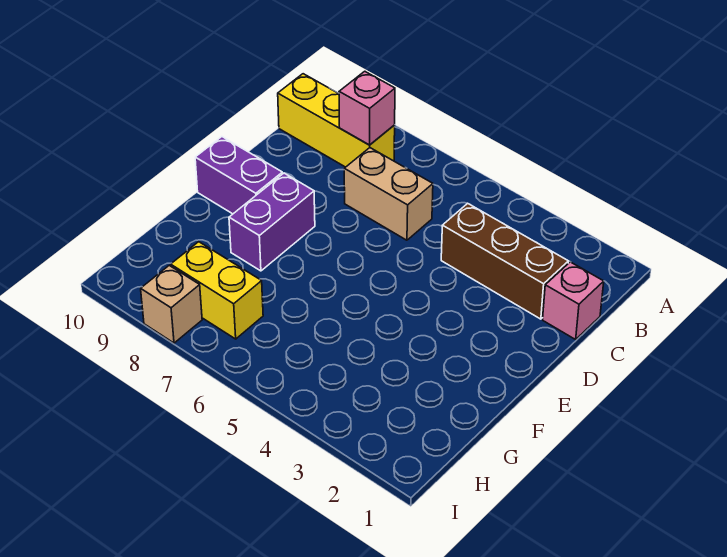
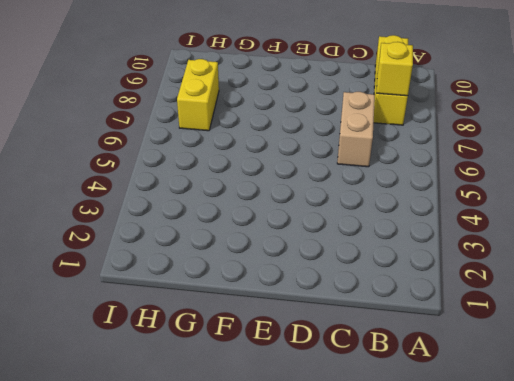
yellow 1x1 brick [377,42,413,96] -> pink 1x1 brick [339,71,395,145]
none -> pink 1x1 brick [543,262,604,339]
none -> brown 1x3 brick [441,203,568,319]

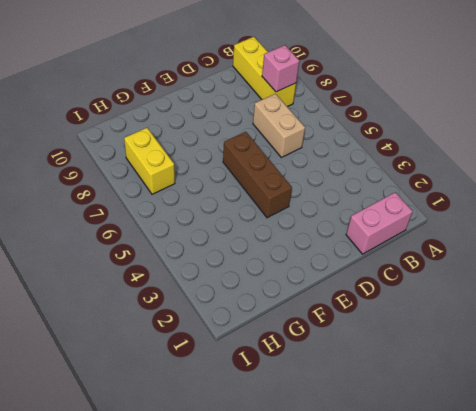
pink 1x2 brick [346,192,413,254] -> pink 1x1 brick [543,262,604,339]
brown 1x3 brick [223,132,292,218] -> brown 1x3 brick moved to [441,203,568,319]
none -> purple 1x2 brick [229,173,315,271]
none -> purple 1x2 brick [195,137,283,214]

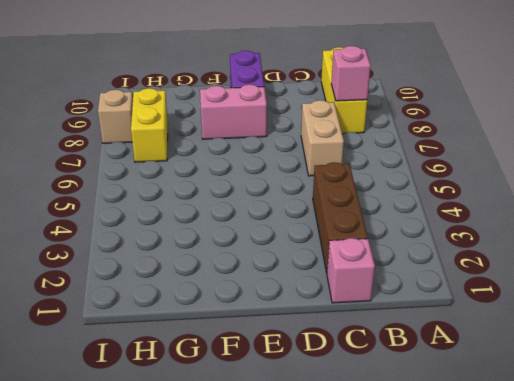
pink 1x2 brick [200,84,267,139] -> purple 1x2 brick [229,173,315,271]

